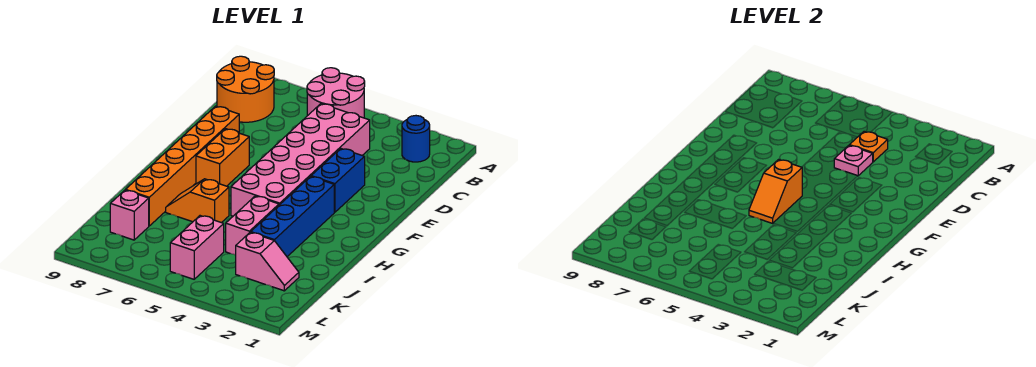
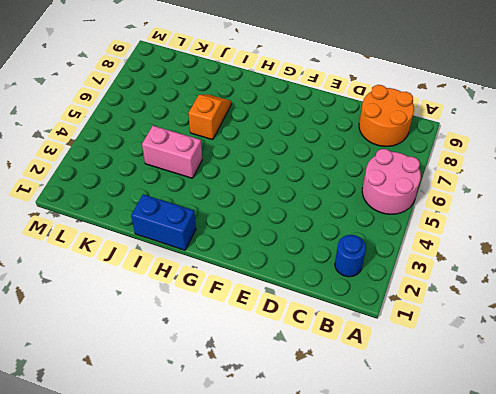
blue 1x2 brick [131,194,196,250] -> blue 1x2 brick moved to [311,149,365,212]
none -> pink 2x6 brick [231,104,370,216]
none -> orange 1x6 brick [126,106,239,226]
none -> orange 1x2 brick [196,129,249,186]

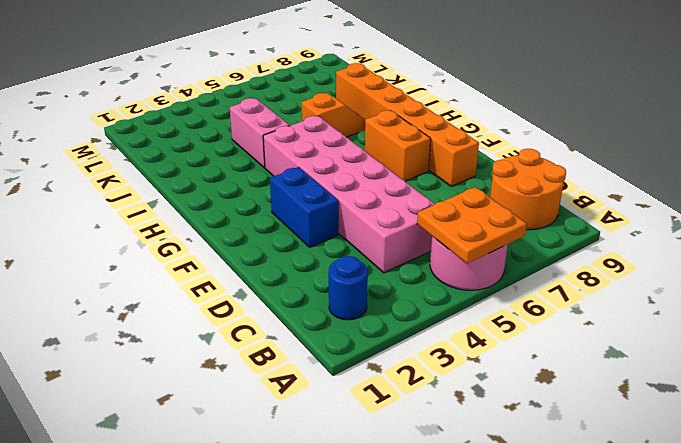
orange 2x2 plate [417,187,527,264] -> none
none -> blue 1x4 brick [251,176,334,256]
none -> pink 1x2 slope [236,232,299,291]
none -> pink 1x2 brick [170,216,224,279]

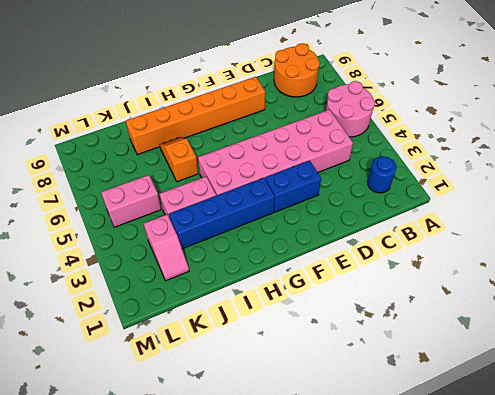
none -> orange 1x2 brick [196,129,249,186]
none -> pink 1x1 brick [110,190,149,240]
none -> orange 1x1 plate [849,132,888,162]

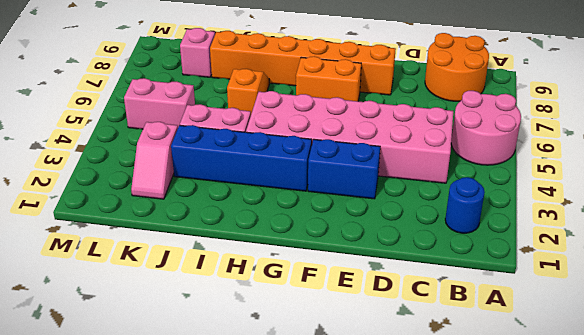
none -> orange 1x1 plate [849,132,888,162]
none -> pink 1x1 plate [834,146,873,176]
none -> orange 1x2 slope [749,160,802,223]

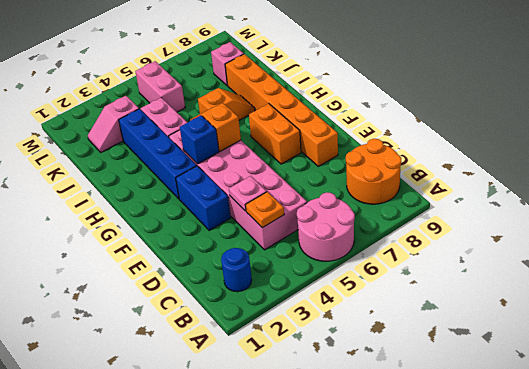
blue 1x1 brick [180,116,219,164] -> none

